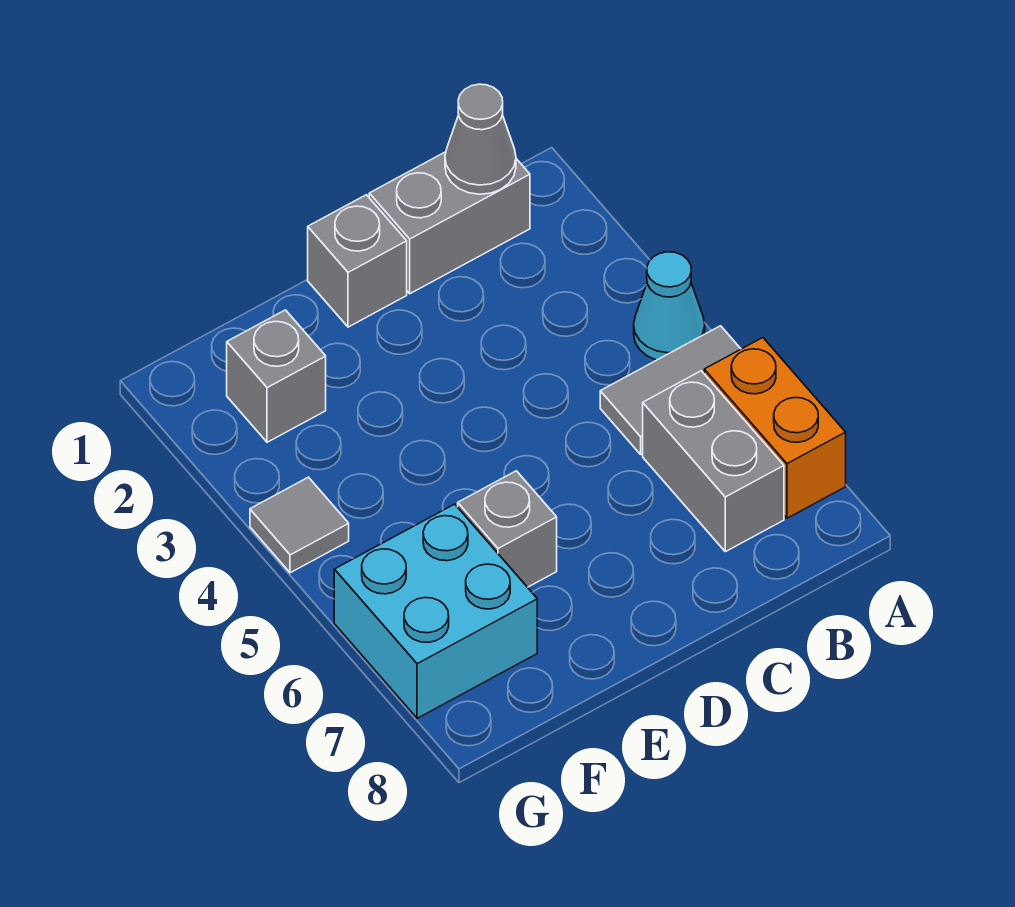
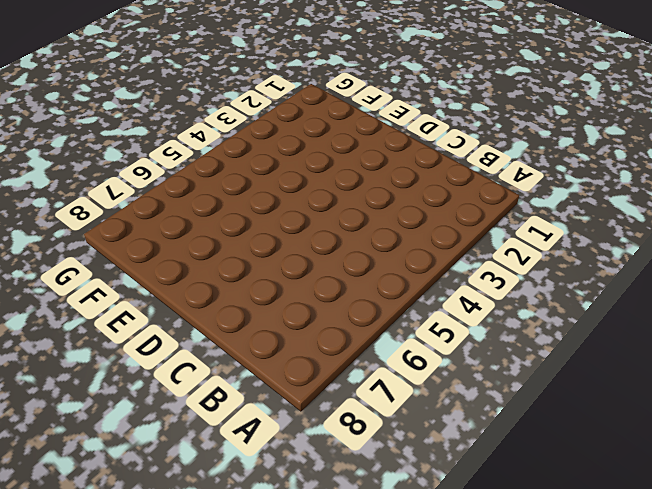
none -> cyan 1x1 cone [634,252,705,360]
none -> grey 1x2 tile [600,326,741,454]

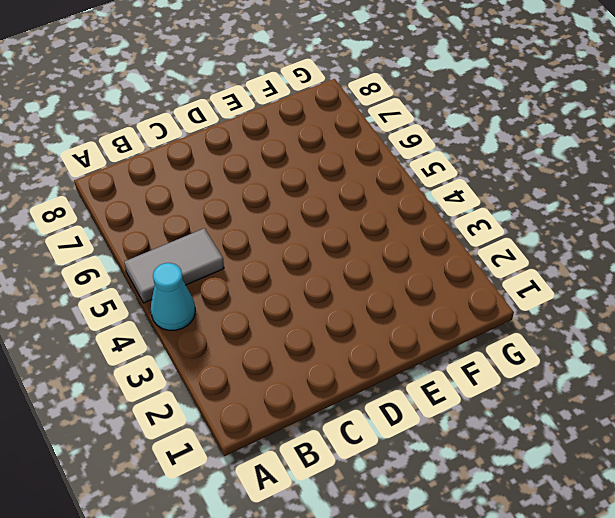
none -> orange 1x2 brick [704,338,846,518]
none -> grey 1x2 brick [369,152,530,294]

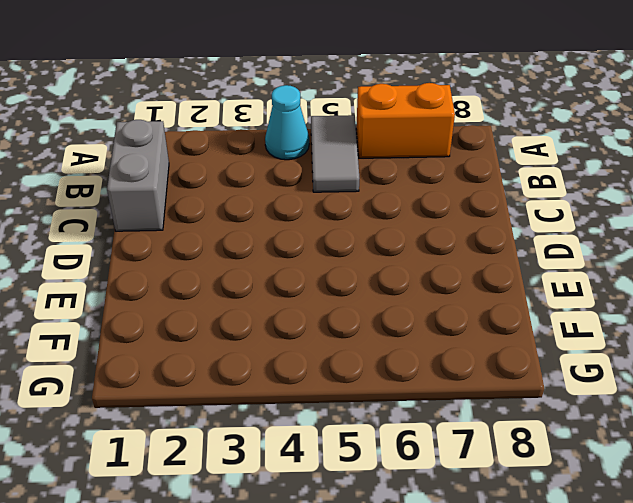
none -> grey 1x2 brick [643,371,784,552]
none -> grey 1x1 brick [308,195,407,327]

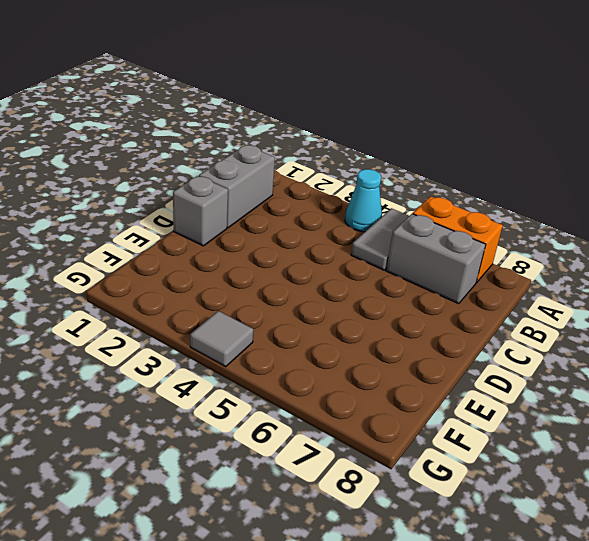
none -> grey 1x1 brick [458,471,557,587]
none -> grey 1x1 brick [227,310,326,442]

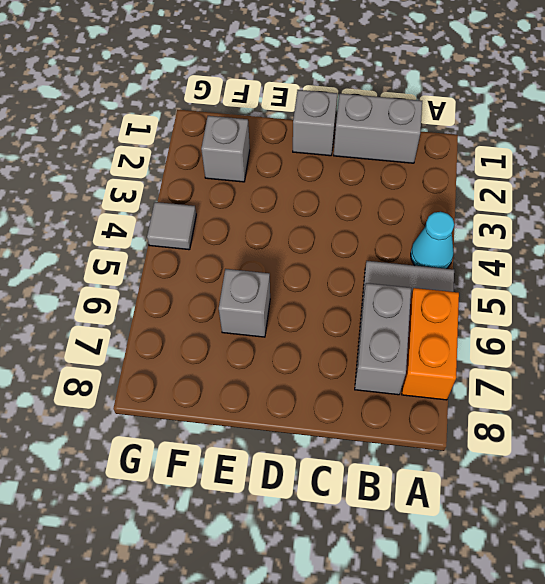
none -> cyan 2x2 brick [334,504,537,718]
none -> grey 1x1 cone [445,84,516,194]

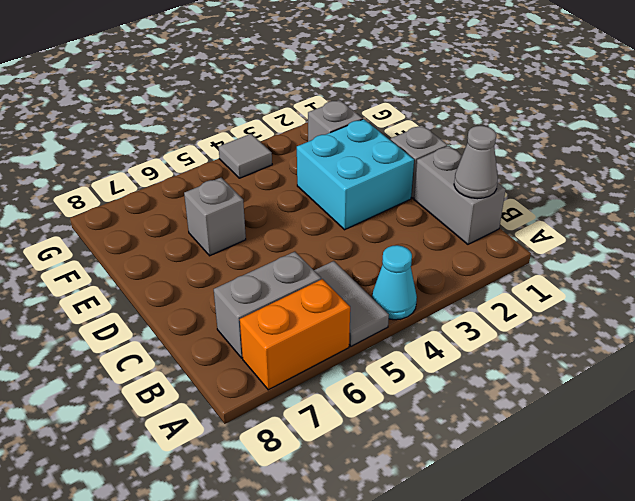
cyan 2x2 brick [297,119,414,230] -> cyan 2x2 brick moved to [334,504,537,718]

